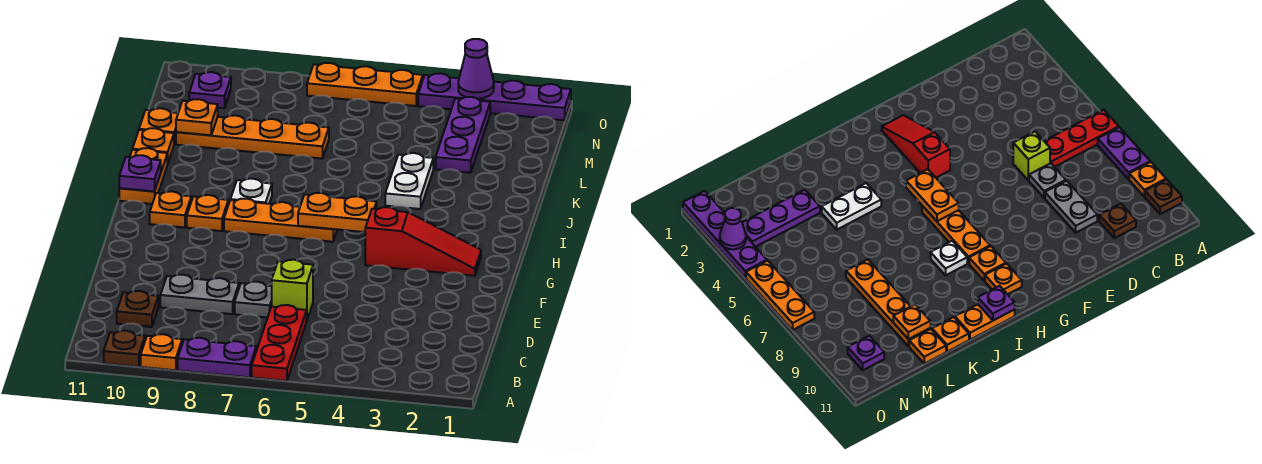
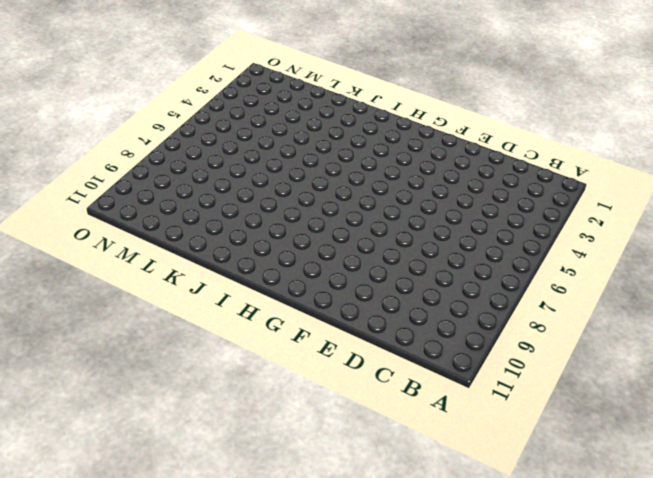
none -> red 1x3 plate [252,305,307,381]
none -> purple 1x2 plate [178,338,256,377]
none -> orange 1x1 plate [141,334,182,370]

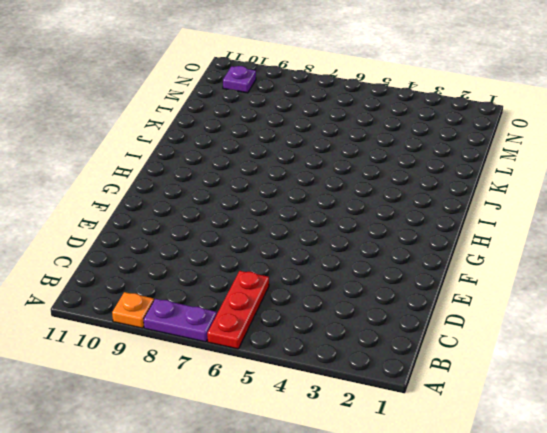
none -> brown 1x1 plate [104,331,145,367]
none -> brown 1x1 plate [117,291,158,327]
none -> lime 1x1 brick [272,260,313,319]

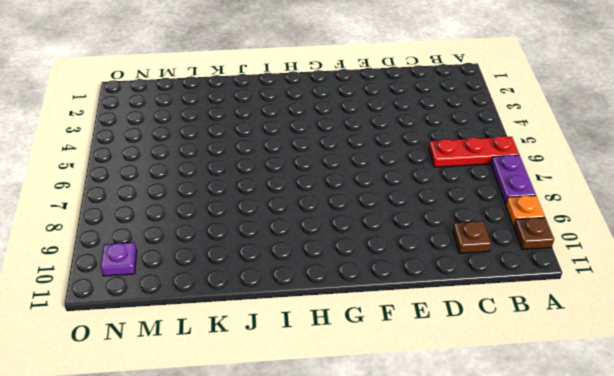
none -> lime 1x1 brick [272,260,313,319]
none -> grey 1x1 plate [235,282,272,318]
none -> grey 1x2 plate [160,275,239,314]

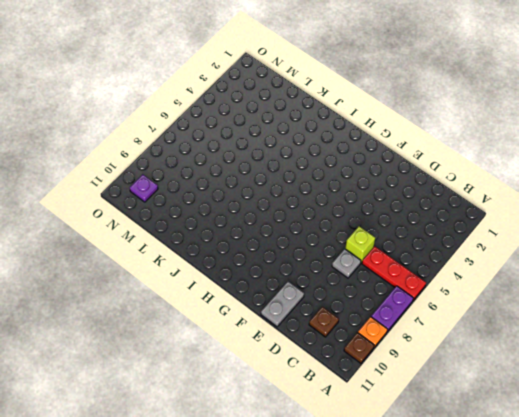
grey 1x2 plate [261,282,304,327] -> grey 1x2 plate moved to [160,275,239,314]
none -> red 1x3 slope [365,207,481,276]
none -> orange 1x3 plate [224,199,337,242]
none -> orange 1x1 plate [187,195,228,231]

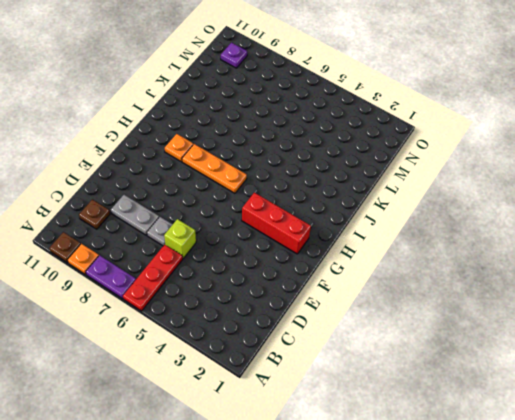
red 1x3 brick [242,192,311,254] -> red 1x3 slope [365,207,481,276]
none -> orange 1x1 plate [150,191,191,228]
none -> white 1x1 plate [230,179,272,204]
none -> orange 1x2 plate [119,148,167,204]

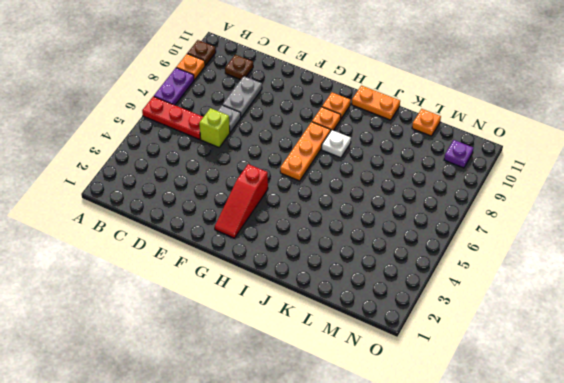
none -> white 1x2 plate [385,153,433,209]
none -> orange 1x1 plate [132,128,174,164]
none -> purple 1x3 plate [436,97,490,173]

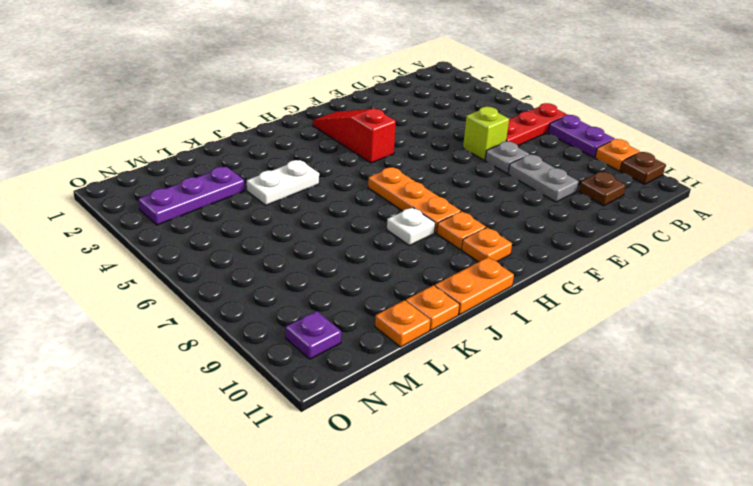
none -> orange 1x4 plate [176,115,329,159]
none -> purple 1x4 plate [418,73,571,120]
none -> orange 1x3 plate [307,63,423,106]

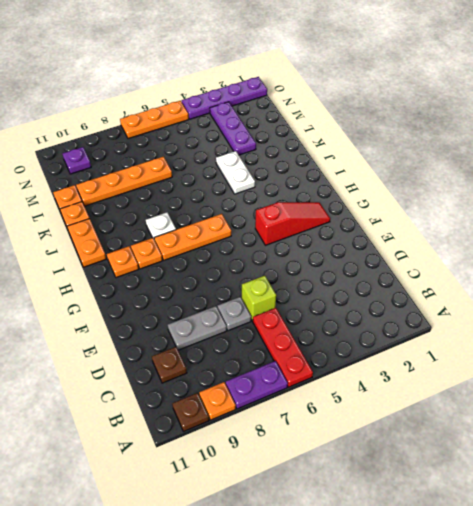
none -> orange 1x2 plate [298,193,377,232]
none -> purple 1x1 plate [119,155,161,191]
none -> orange 1x1 plate [176,99,218,135]

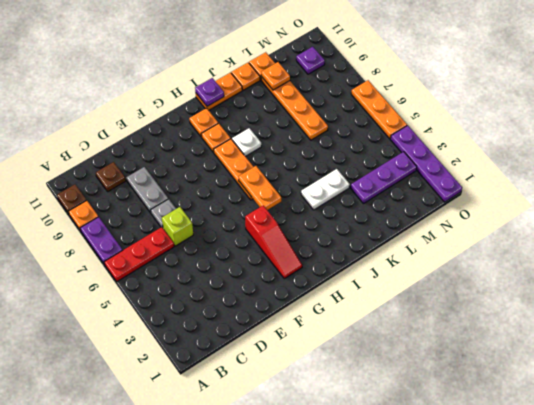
none -> purple 1x1 cone [458,39,494,99]

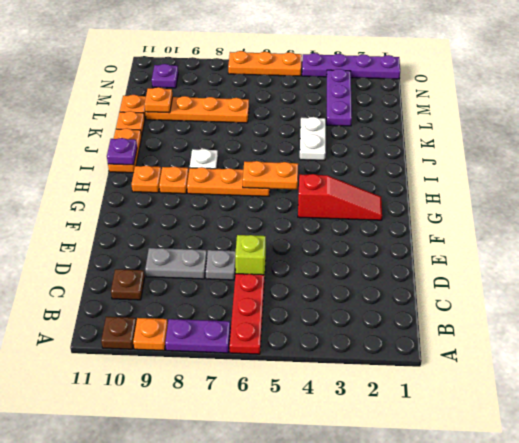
none -> purple 1x1 cone [458,39,494,99]

